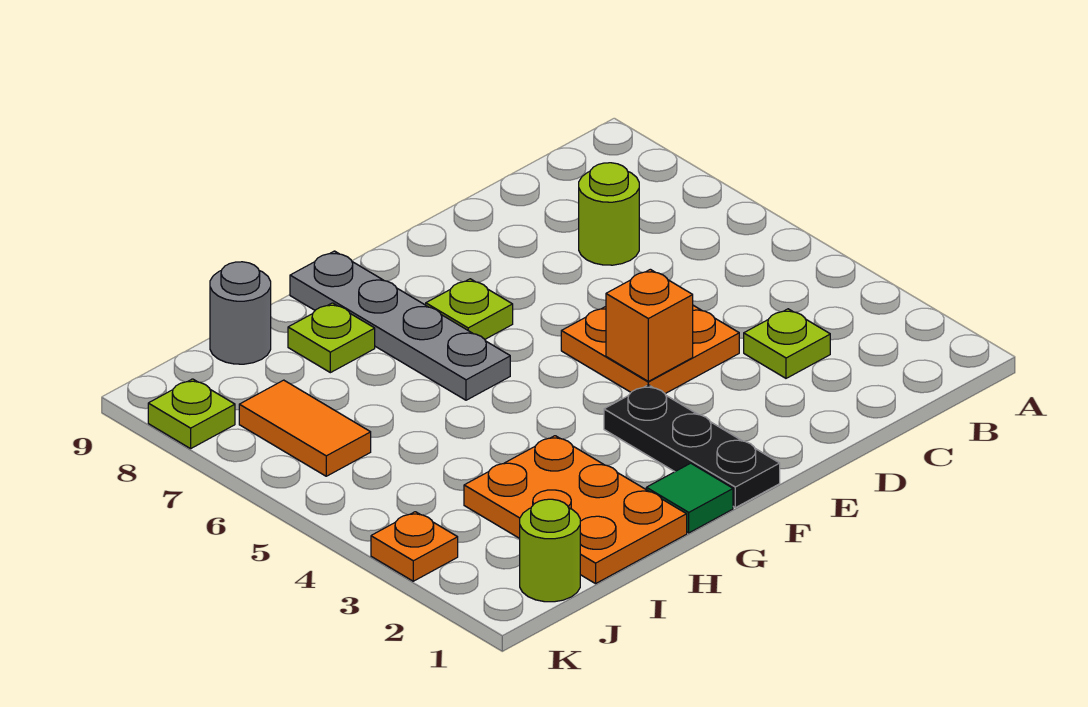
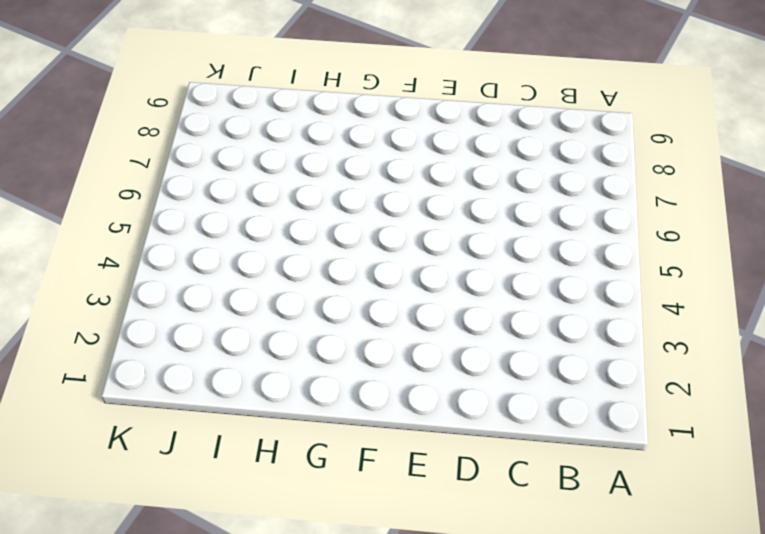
none -> lime 1x1 plate [744,309,830,378]
none -> lime 1x1 round brick [579,163,639,265]
none -> orange 2x2 plate [561,305,739,394]

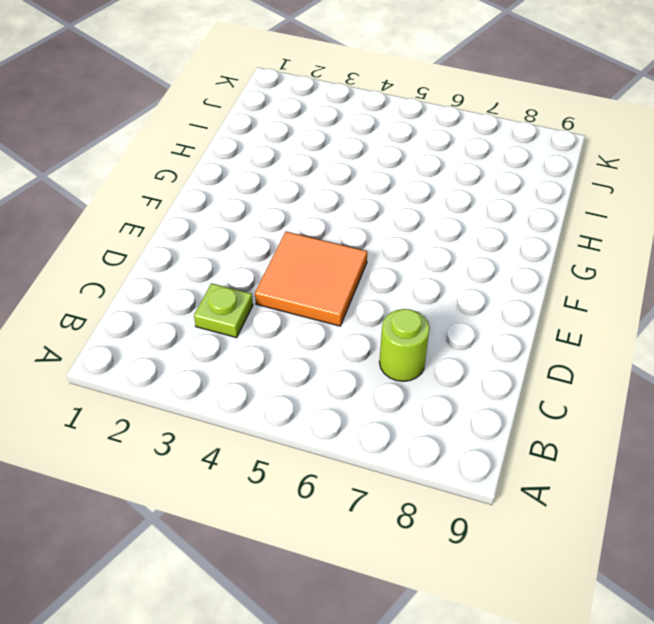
orange 2x2 tile [255,232,367,326] -> orange 2x2 plate [561,305,739,394]
none -> black 1x3 plate [604,385,780,508]
none -> lime 1x1 plate [426,279,513,339]
none -> green 1x1 tile [646,463,733,533]

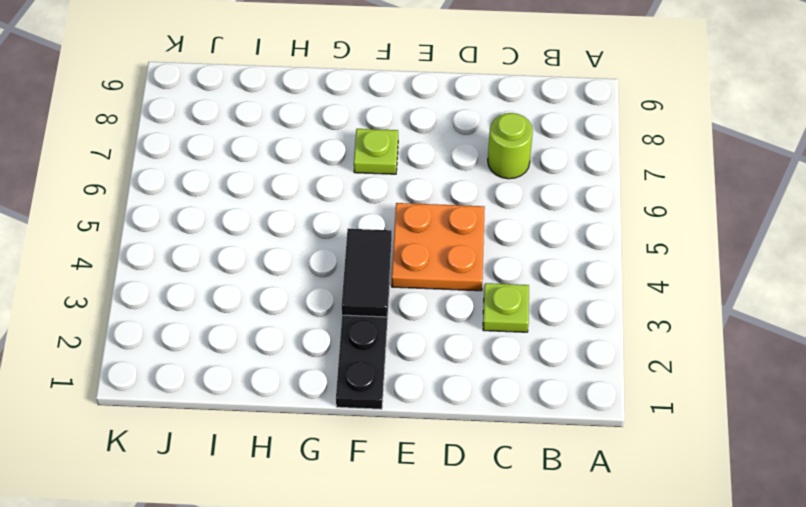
black 1x2 tile [342,229,392,317] -> none
none -> green 1x1 tile [646,463,733,533]
none -> grey 1x4 plate [290,251,510,400]
none -> orange 2x3 plate [464,436,687,584]

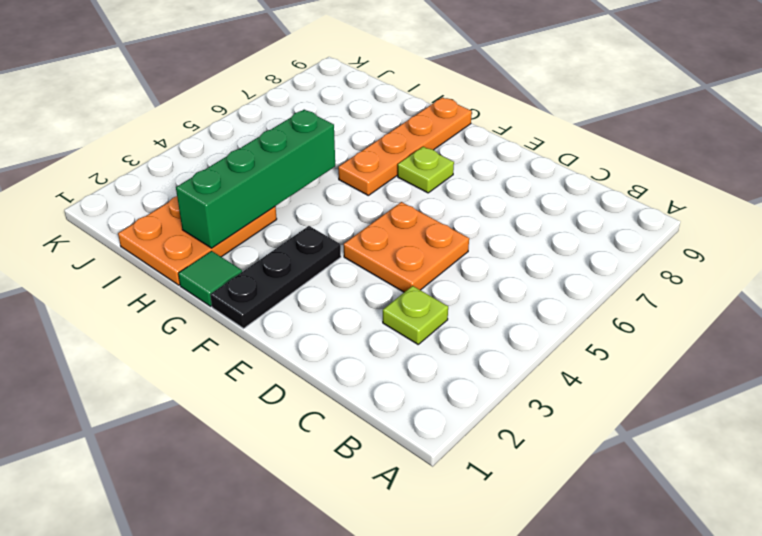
orange 1x4 plate [338,97,472,195] -> grey 1x4 plate [290,251,510,400]
green 1x4 brick [176,110,335,248] -> none
none -> lime 1x1 round brick [579,163,639,265]
none -> lime 1x1 plate [288,303,375,373]
none -> grey 1x1 round brick [210,262,271,364]

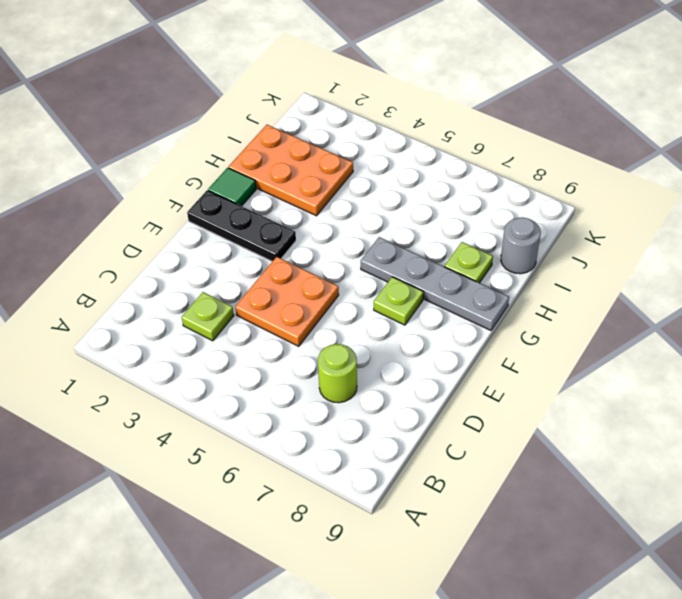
none -> lime 1x1 round brick [520,499,580,602]
none -> orange 1x2 tile [239,380,371,476]
none -> orange 1x1 plate [371,512,458,581]

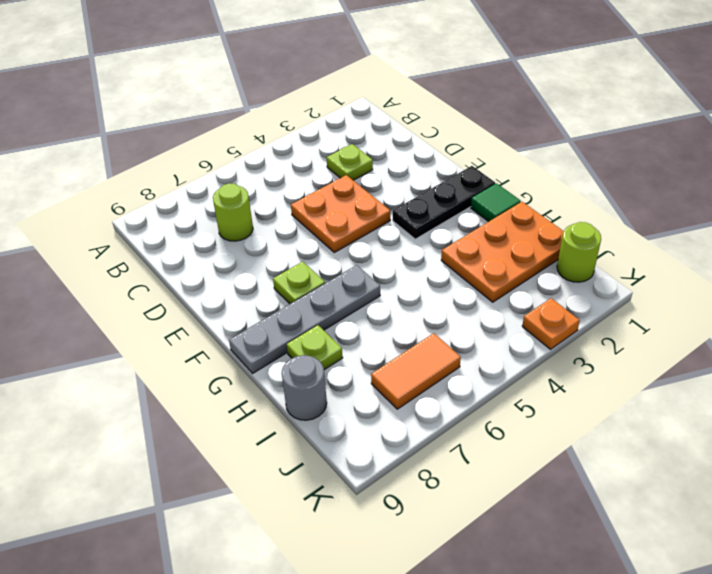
none -> lime 1x1 plate [148,379,235,449]
none -> orange 1x1 brick [606,269,693,381]

